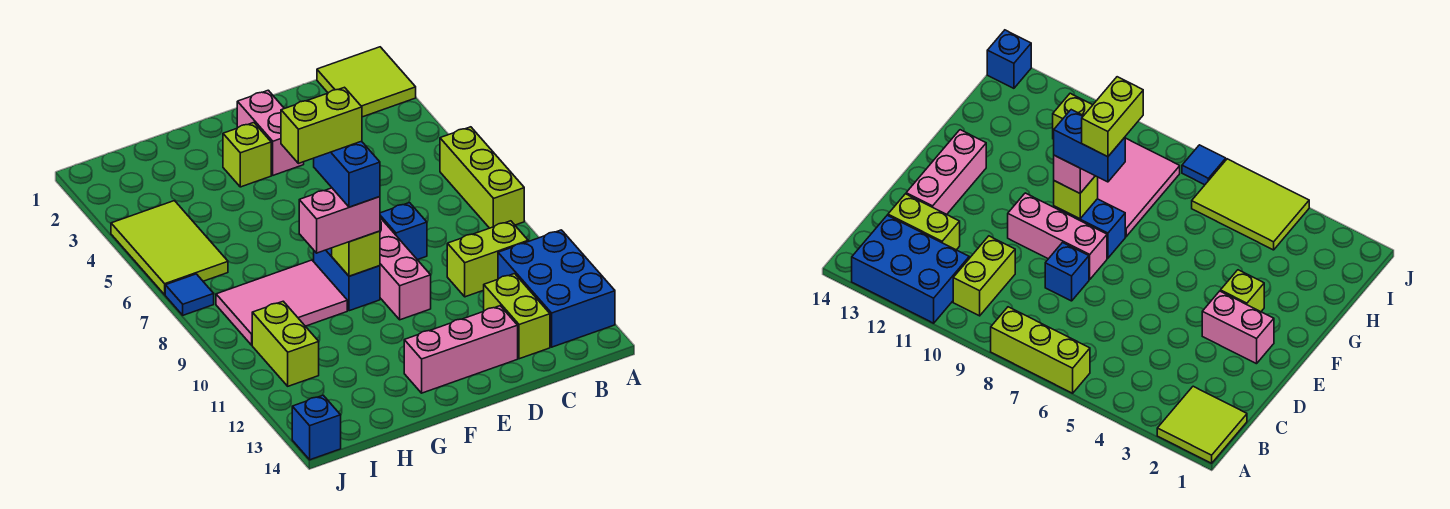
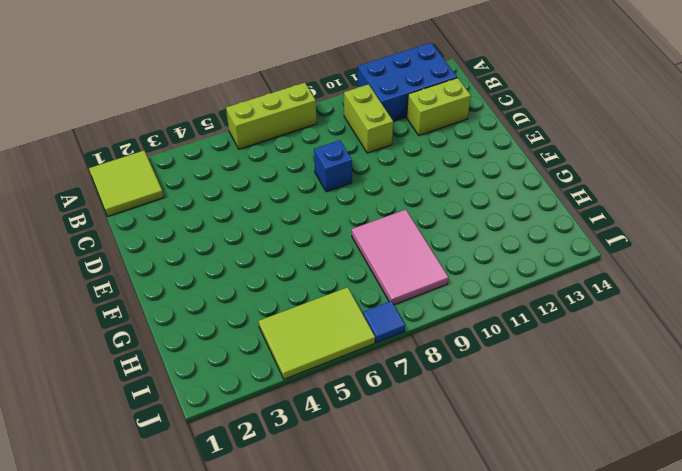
none -> pink 1x3 brick [404,306,518,393]
none -> pink 1x2 brick [237,90,304,175]
none -> pink 1x3 brick [380,218,431,320]

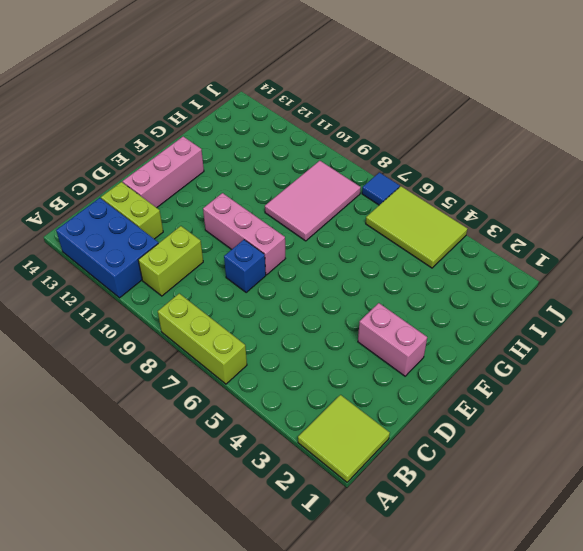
none -> lime 1x1 brick [223,123,271,187]
none -> blue 1x2 brick [314,248,380,311]
none -> lime 1x2 brick [252,301,319,386]

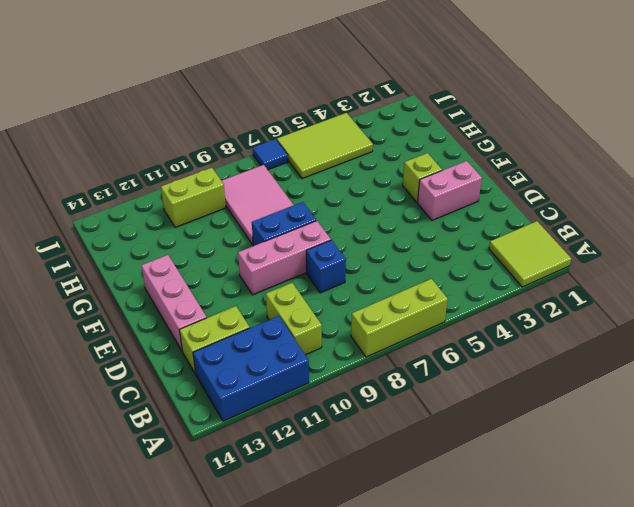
none -> blue 1x1 brick [292,395,341,460]
none -> lime 1x1 brick [332,231,380,276]
none -> pink 1x2 brick [299,188,380,253]

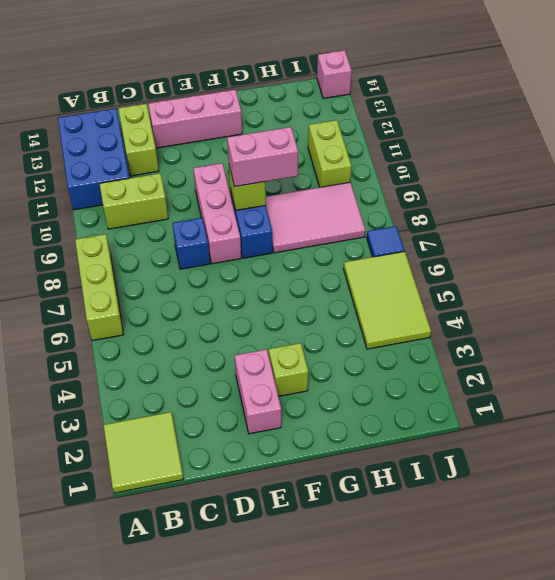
pink 1x1 brick [317,50,352,99] -> blue 1x1 brick [292,395,341,460]
none -> blue 1x2 brick [314,141,380,207]
none -> lime 1x2 brick [281,87,362,163]

